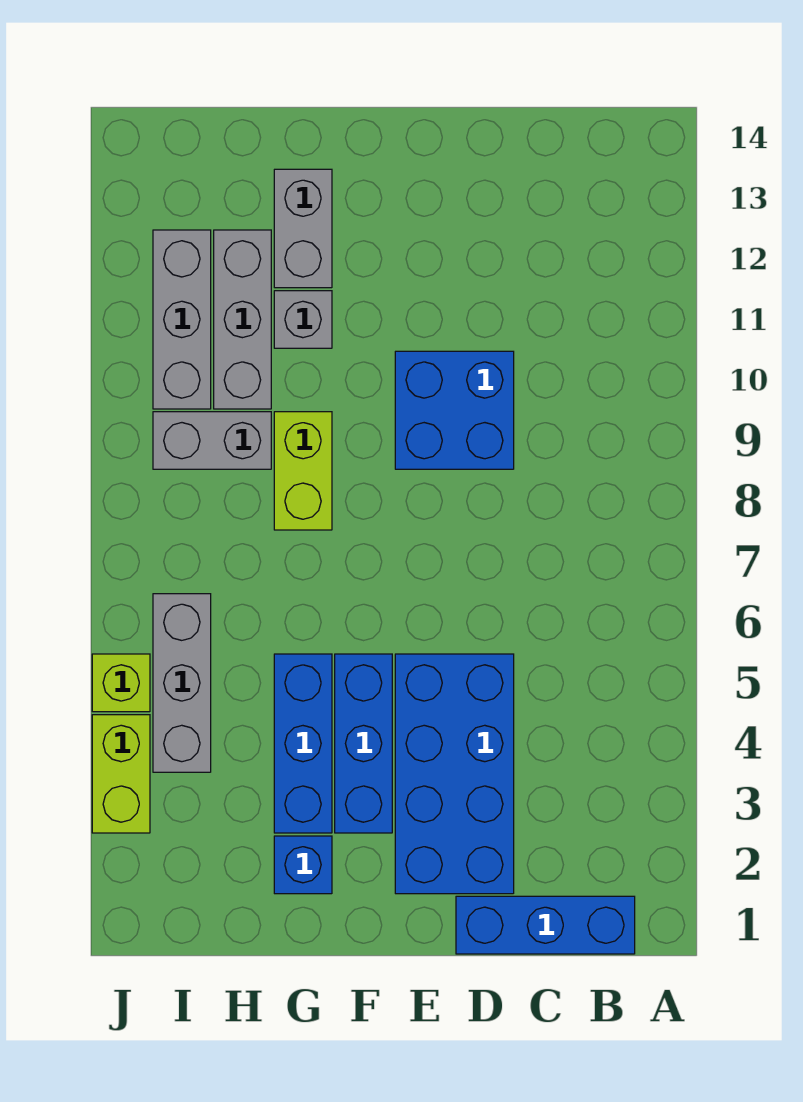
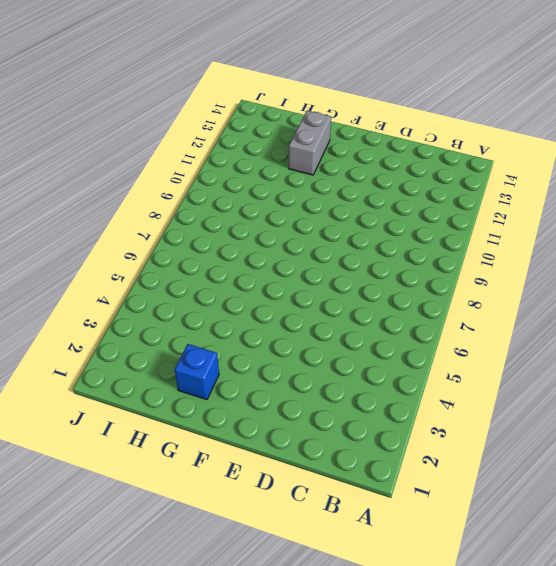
none -> blue 1x3 brick [456,896,635,954]
none -> blue 2x4 brick [395,654,514,894]
none -> blue 2x2 brick [395,351,514,469]

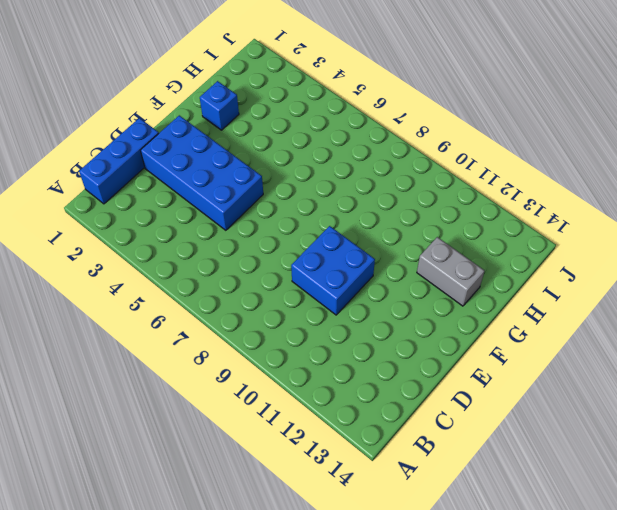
none -> blue 1x3 brick [335,654,392,833]
none -> blue 1x3 brick [274,654,332,833]
none -> lime 1x2 brick [274,412,332,530]

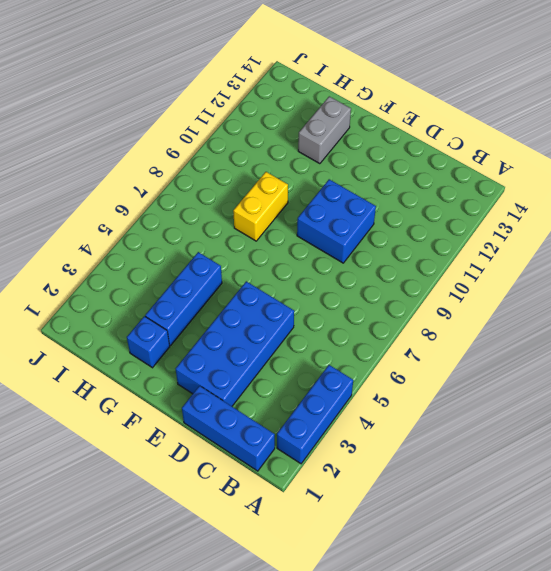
blue 1x3 brick [277,365,353,464] -> blue 1x3 brick moved to [335,654,392,833]
yellow 1x2 brick [233,172,288,241] -> lime 1x2 brick [274,412,332,530]
none -> grey 1x1 brick [274,291,332,348]
none -> grey 1x2 brick [153,412,271,469]
none -> grey 1x3 brick [214,230,271,409]

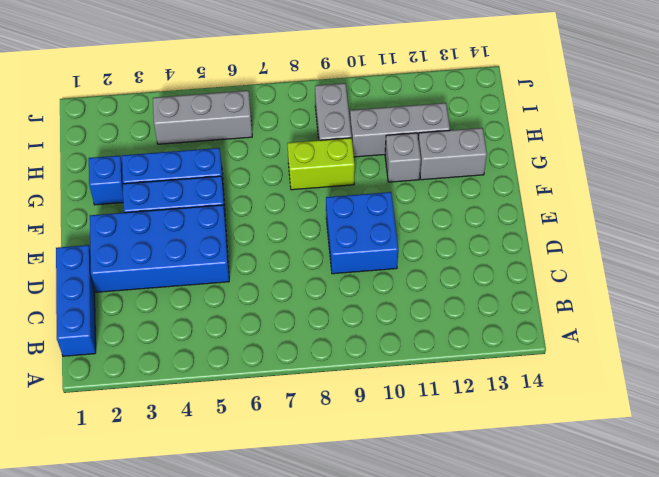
none -> grey 1x3 brick [153,230,211,409]
none -> lime 1x2 brick [92,715,150,833]
none -> lime 1x1 brick [92,654,150,712]

